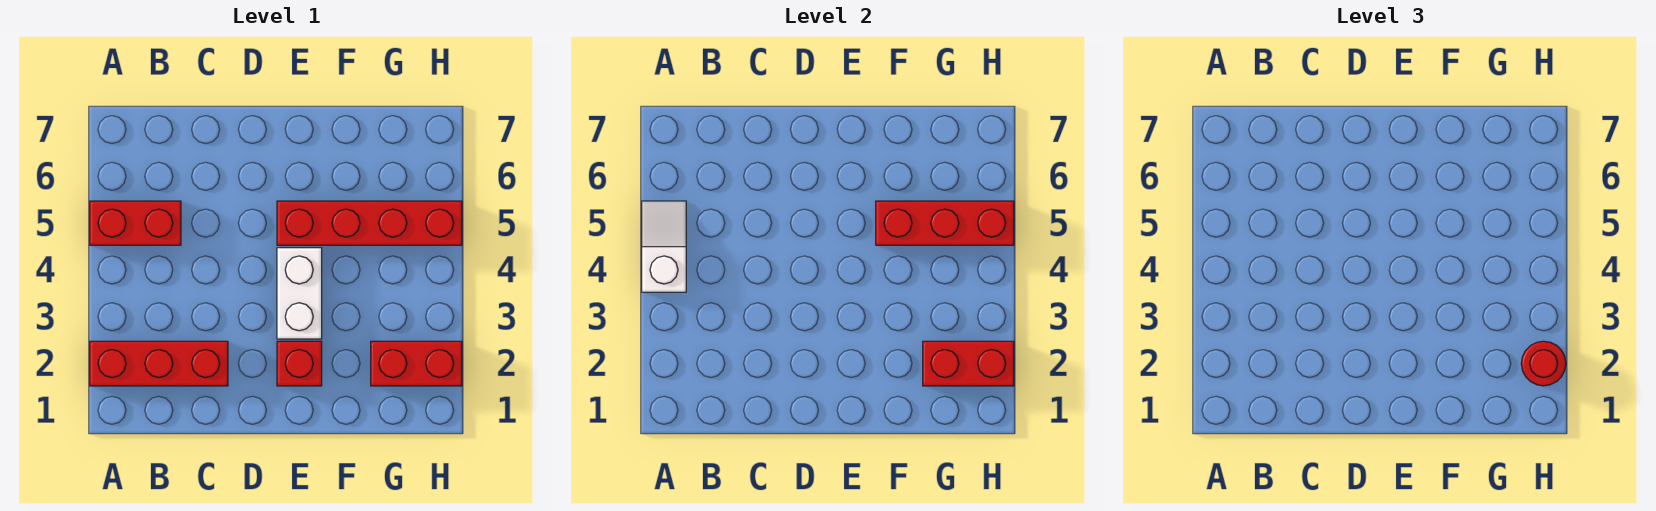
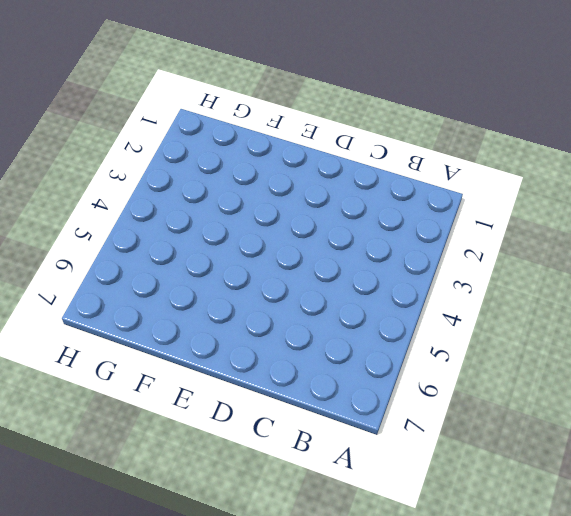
none -> red 1x3 brick [90,341,228,386]
none -> red 1x2 brick [90,201,181,245]

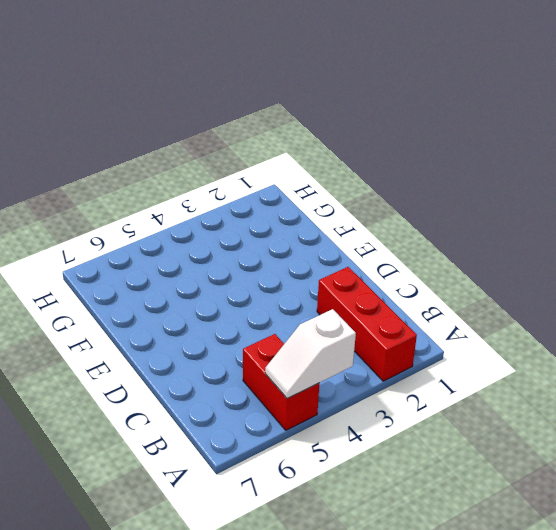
none -> red 1x1 brick [277,341,322,386]
none -> white 1x2 brick [277,248,322,339]

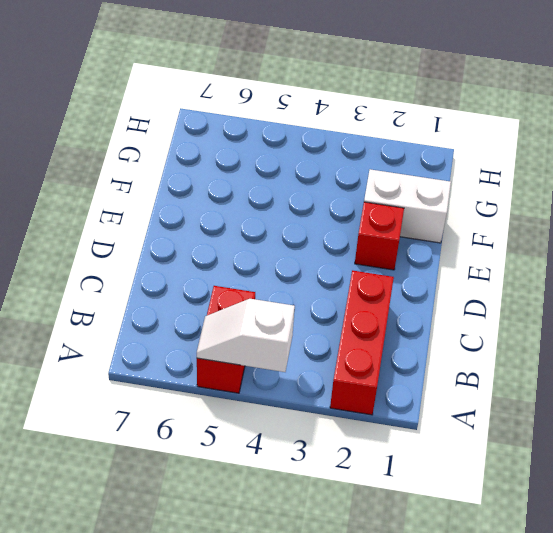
white 1x2 brick [364,169,451,243] -> white 1x2 brick moved to [277,248,322,339]
none -> red 1x4 brick [277,201,462,245]
none -> red 1x2 brick [371,341,462,386]

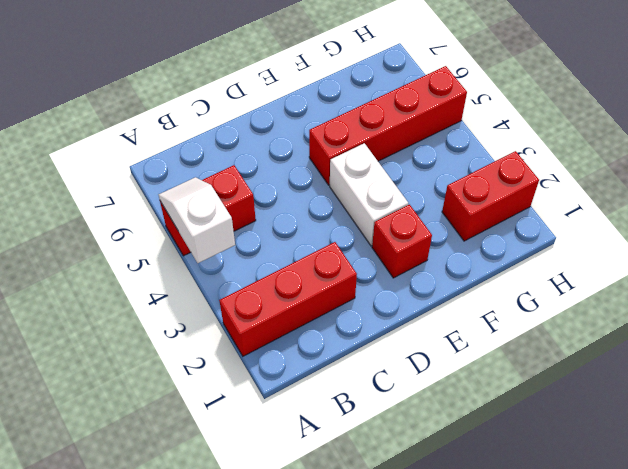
none -> red 1x3 brick [876,201,1014,245]
none -> red 1x2 brick [923,341,1014,386]

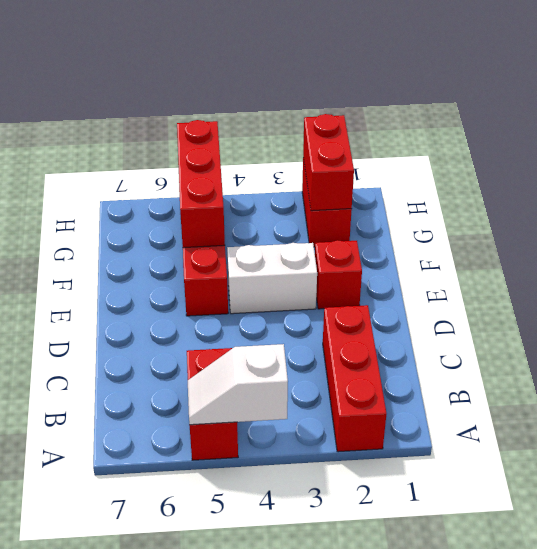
none -> red 1x1 round brick [1521,341,1566,386]

